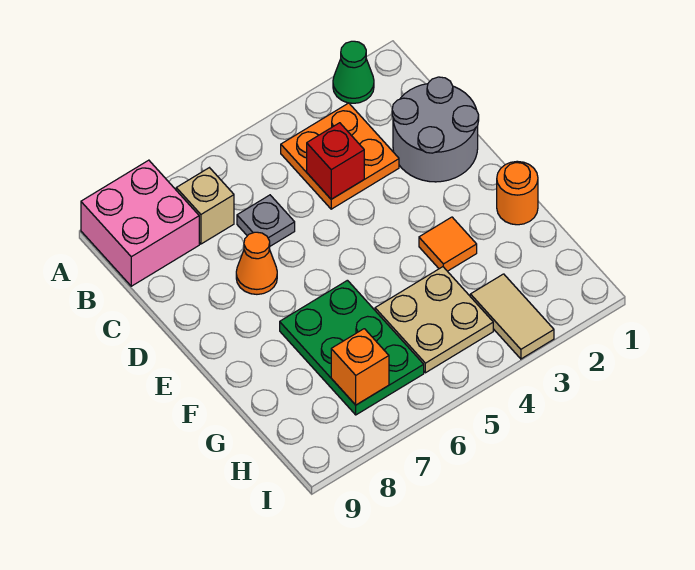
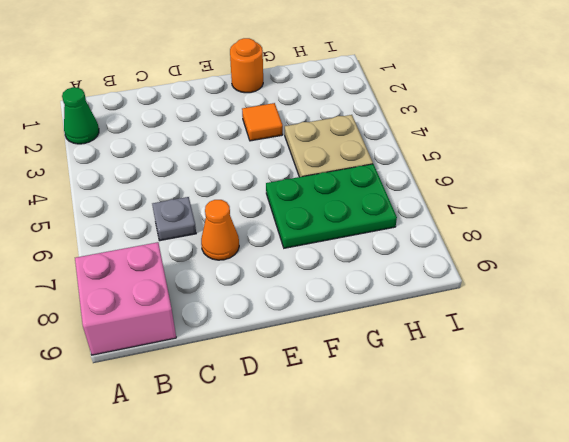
none -> orange 2x2 plate [281,103,399,209]
none -> tan 1x1 brick [176,168,234,244]
none -> grey 2x2 round brick [392,77,479,182]

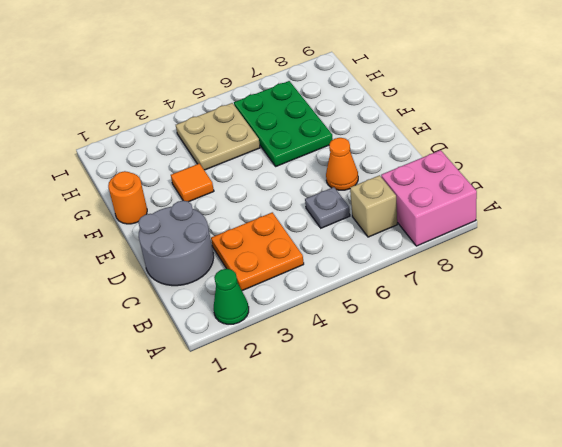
none -> tan 1x2 tile [470,274,554,359]
none -> red 1x1 brick [307,123,364,199]
none -> orange 1x1 brick [331,329,389,405]

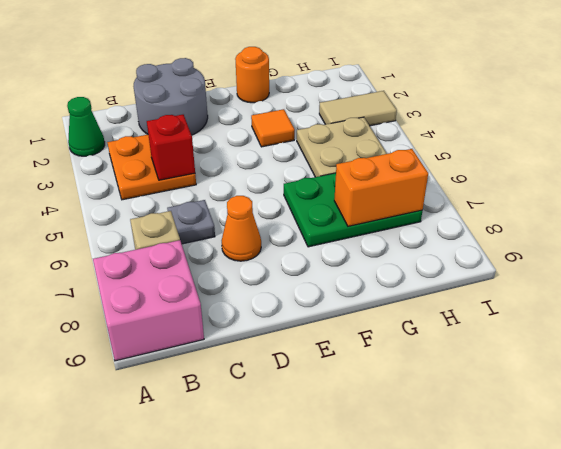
orange 1x2 brick [334,149,428,226] -> orange 1x1 brick [331,329,389,405]

